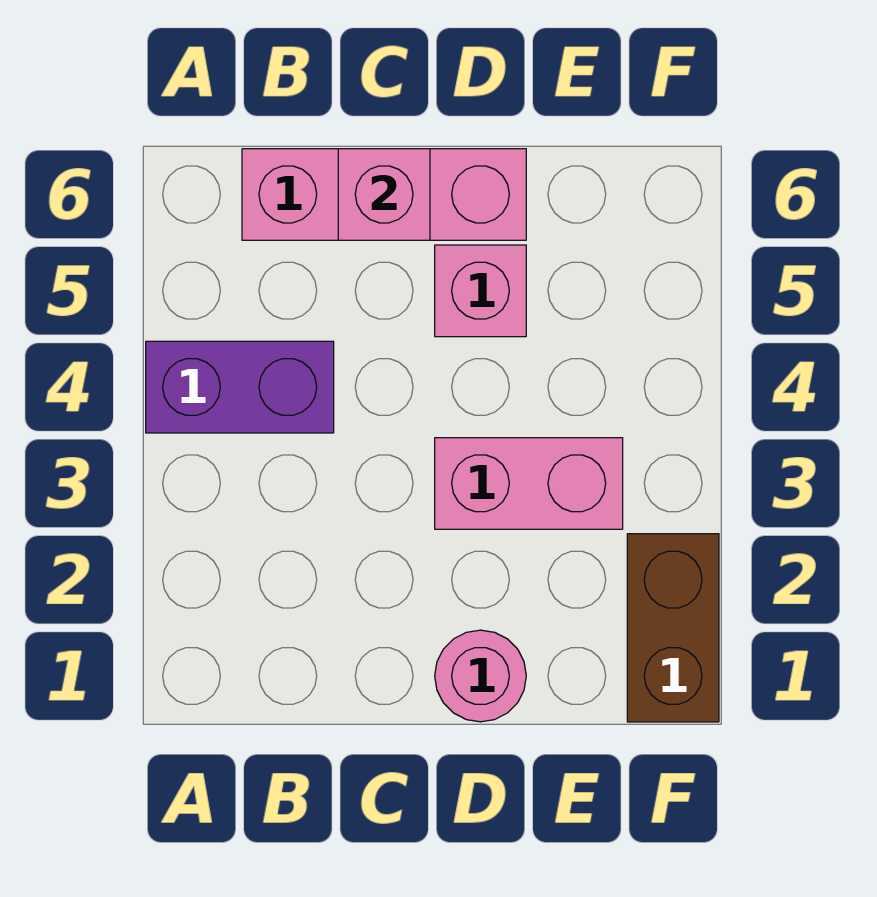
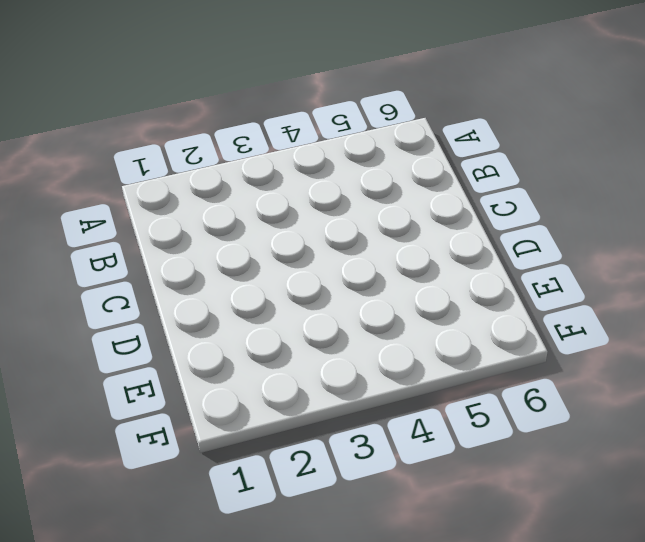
none -> purple 1x2 brick [146,341,334,433]
none -> pink 1x3 brick [242,149,526,240]

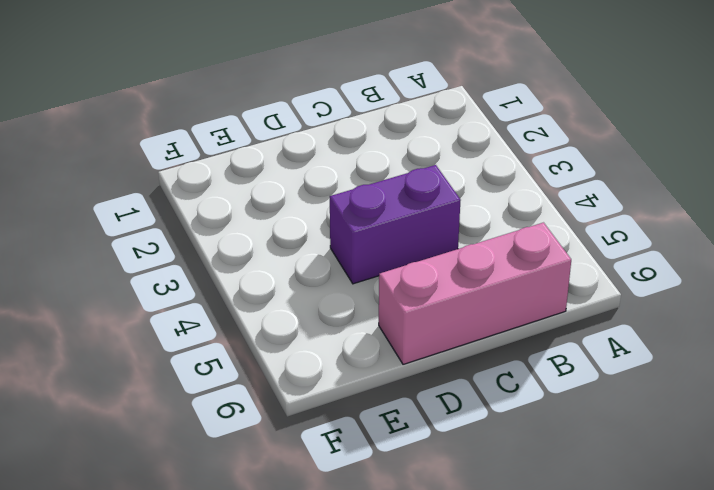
purple 1x2 brick [330,165,461,284] -> purple 1x2 brick moved to [146,341,334,433]
none -> pink 1x1 round brick [435,630,526,722]
none -> pink 1x2 brick [435,438,623,529]

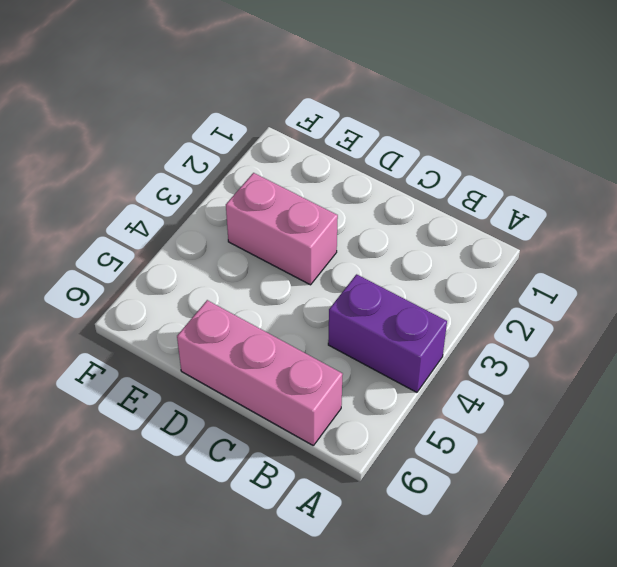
none -> pink 1x1 round brick [435,630,526,722]
none -> pink 1x1 brick [435,245,526,337]

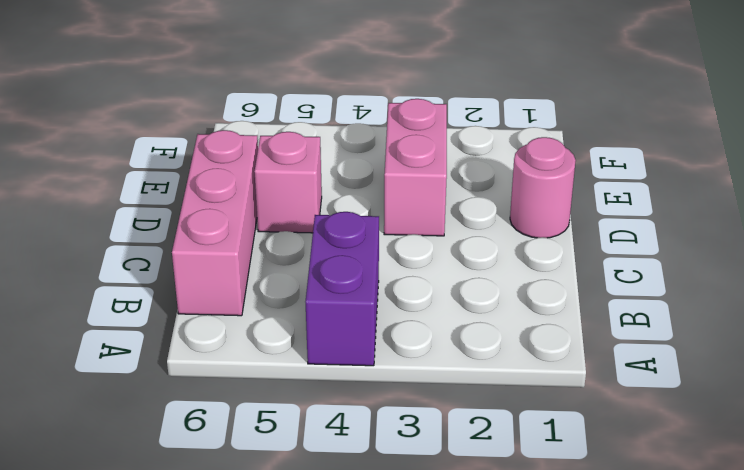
none -> brown 1x2 brick [627,534,719,722]
none -> pink 1x1 brick [338,149,430,240]

